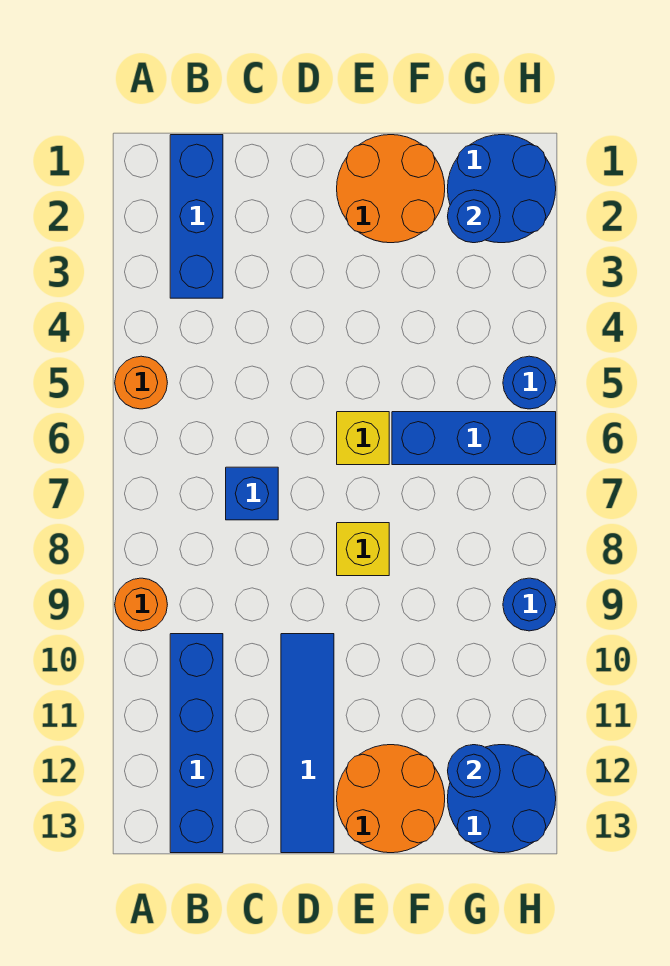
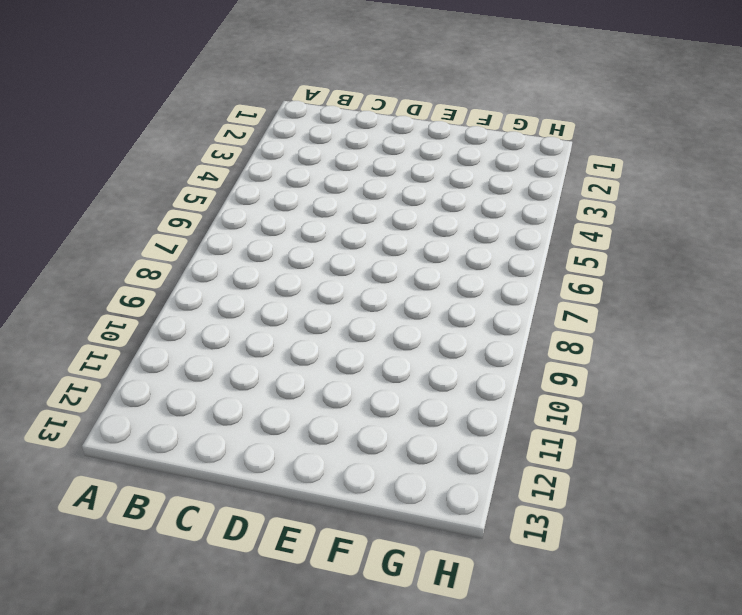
none -> orange 1x1 round brick [115,356,167,409]
none -> orange 1x1 round brick [115,578,167,631]
none -> blue 1x3 brick [170,135,223,298]

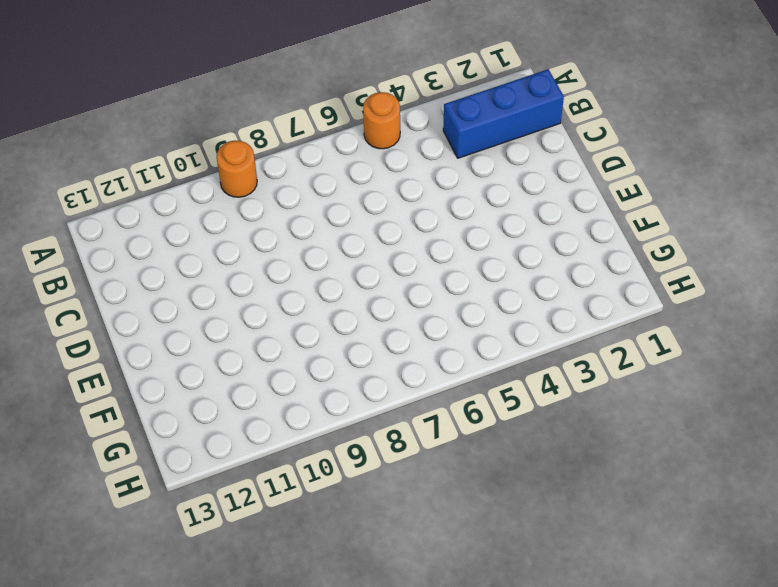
none -> blue 1x4 brick [170,634,223,853]
none -> blue 1x1 brick [226,467,278,520]
none -> blue 1x4 tile [281,634,334,853]

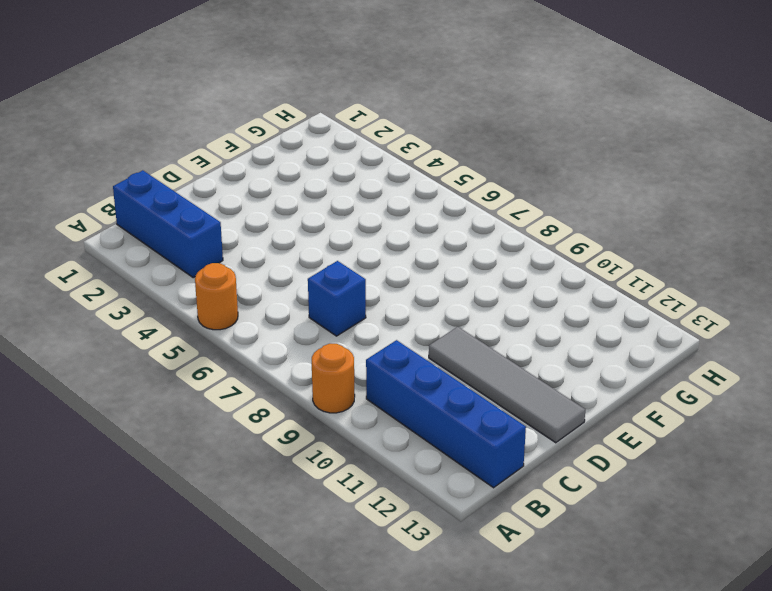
grey 1x4 tile [429,327,585,443] -> blue 1x4 tile [281,634,334,853]
none -> orange 2x2 round brick [337,135,445,243]
none -> yellow 1x1 brick [337,412,389,465]
none -> yellow 1x1 brick [337,523,389,576]

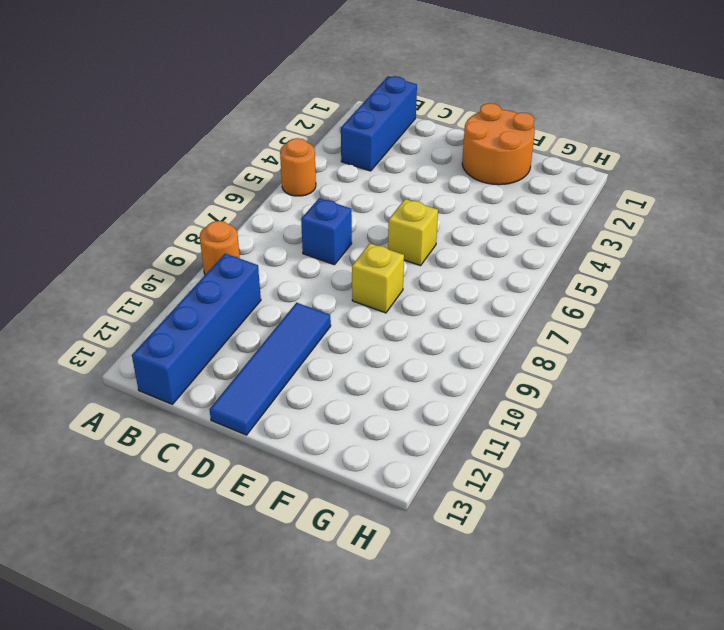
none -> orange 2x2 round brick [337,745,445,853]
none -> blue 1x3 brick [392,412,556,465]
none -> blue 2x2 round brick [447,135,556,243]

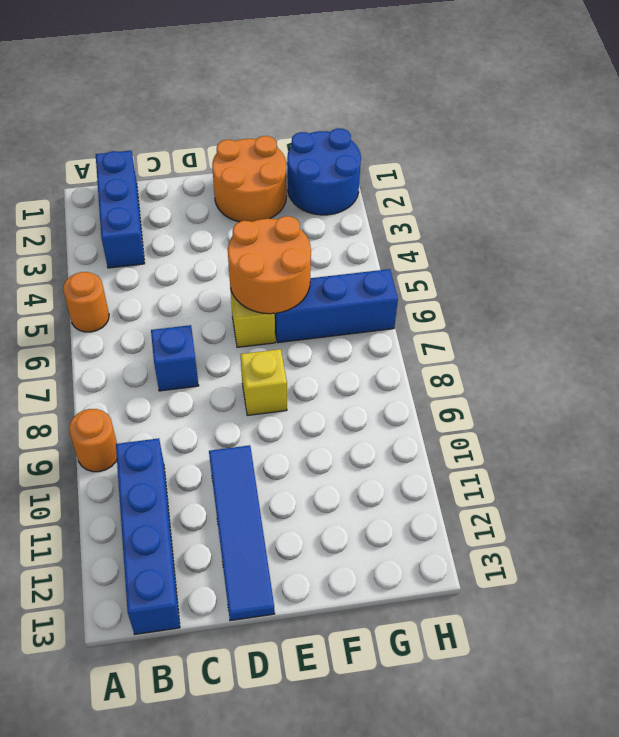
orange 2x2 round brick [228,216,311,314] -> orange 2x2 round brick moved to [337,745,445,853]
none -> blue 2x2 round brick [447,745,556,853]
none -> blue 1x1 round brick [503,356,556,409]
none -> blue 1x1 round brick [503,578,556,631]

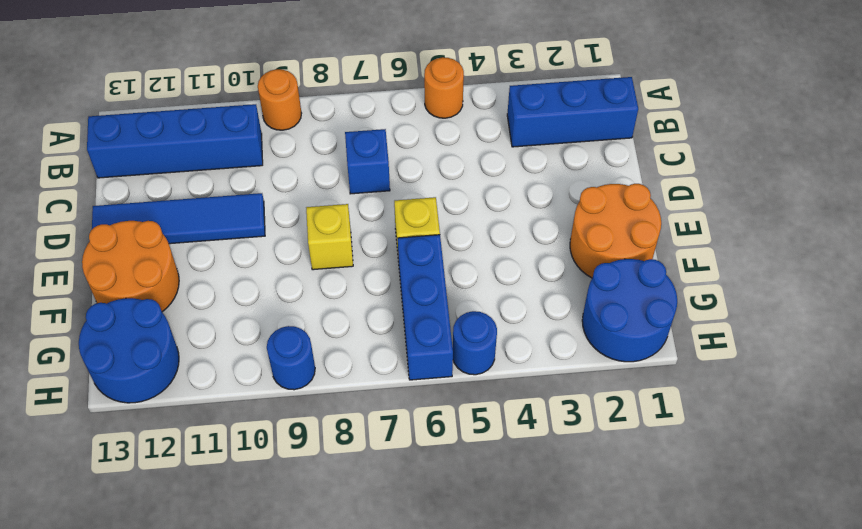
none -> blue 1x1 round brick [448,190,500,243]
none -> blue 1x1 round brick [448,745,500,797]

